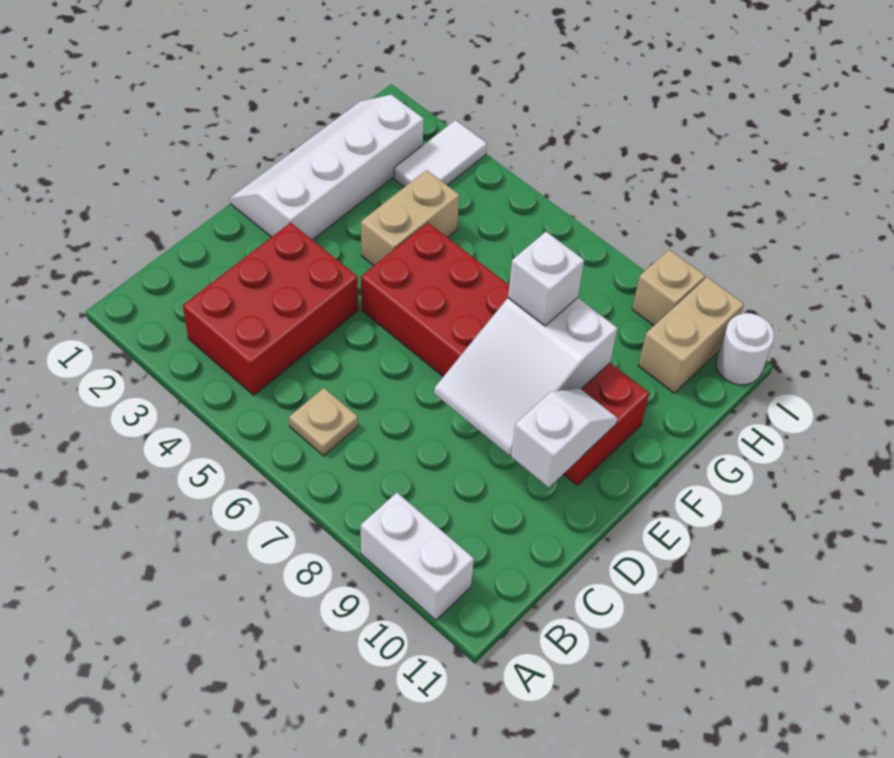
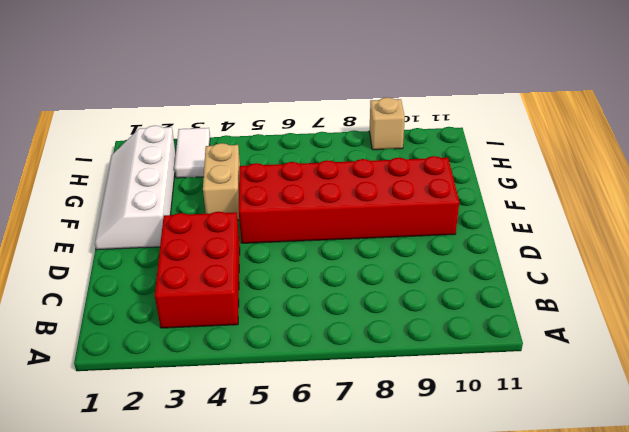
none -> white 1x2 brick [361,493,474,620]
none -> tan 1x1 plate [289,388,358,456]
none -> tan 1x2 brick [638,277,744,393]

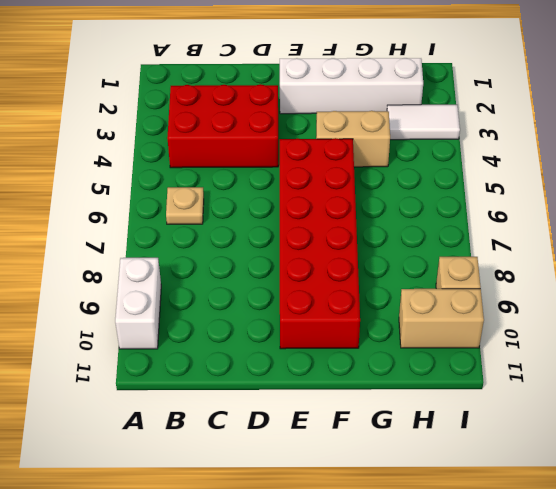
none -> white 1x1 round brick [716,313,774,385]
none -> white 2x3 slope [434,298,617,455]
none -> white 1x2 slope [511,388,618,487]

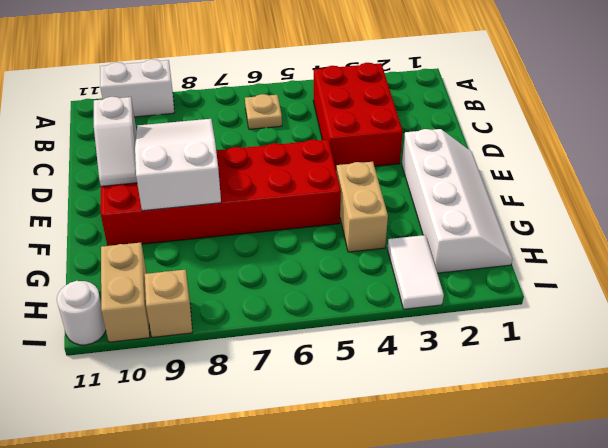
none -> white 1x1 brick [508,232,584,326]

